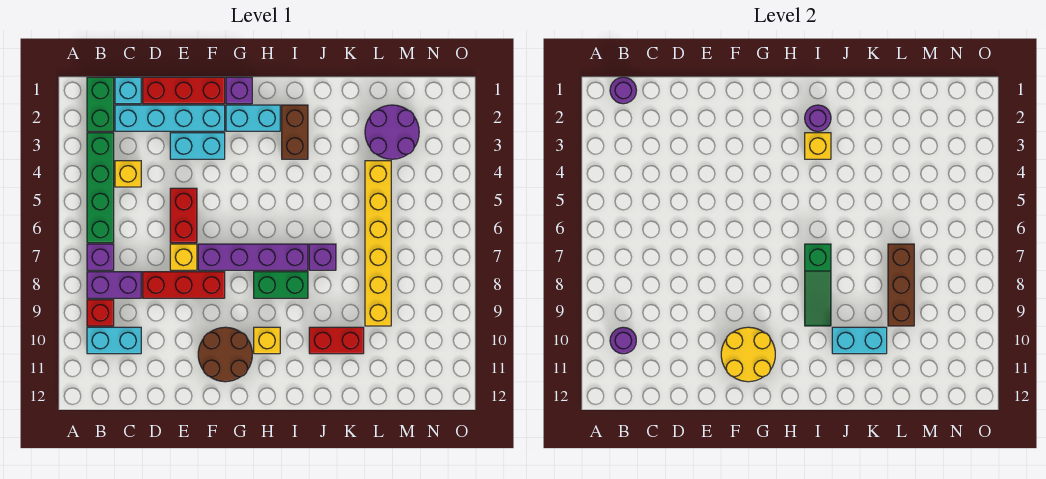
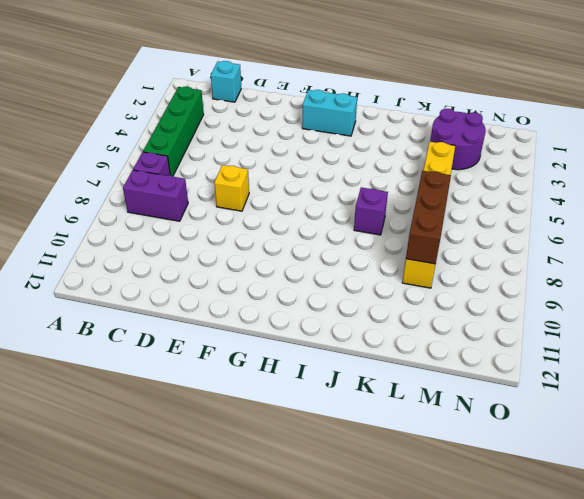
none -> green 1x2 brick [87,77,114,131]
none -> red 1x1 brick [87,300,114,326]
none -> cyan 1x2 brick [87,327,141,354]
none -> cyan 1x4 brick [115,105,225,131]

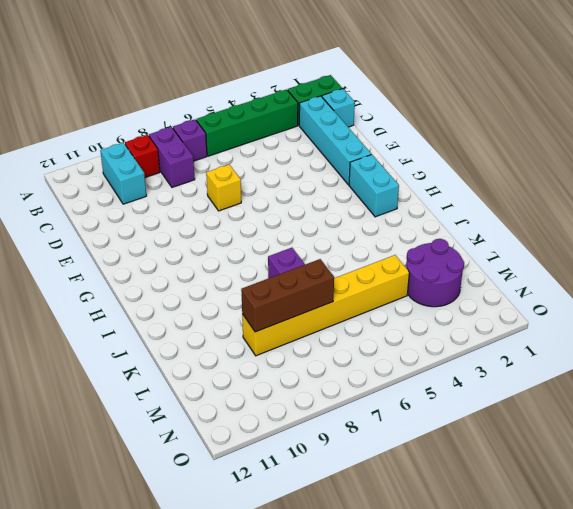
none -> yellow 1x1 brick [115,161,141,187]
none -> red 1x3 brick [143,77,225,104]
none -> red 1x3 brick [143,272,225,298]
none -> cyan 1x2 brick [170,133,225,159]

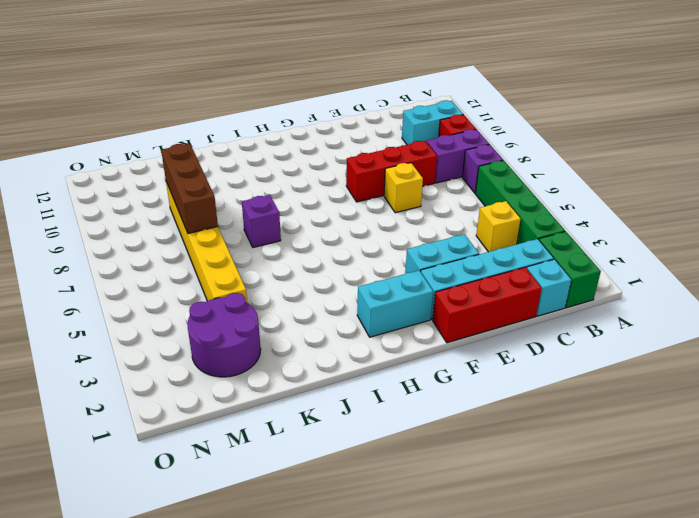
none -> red 1x2 brick [170,188,197,243]
none -> purple 1x4 brick [198,244,308,270]
none -> brown 2x2 round brick [198,327,252,382]
none -> purple 1x1 brick [226,77,252,104]

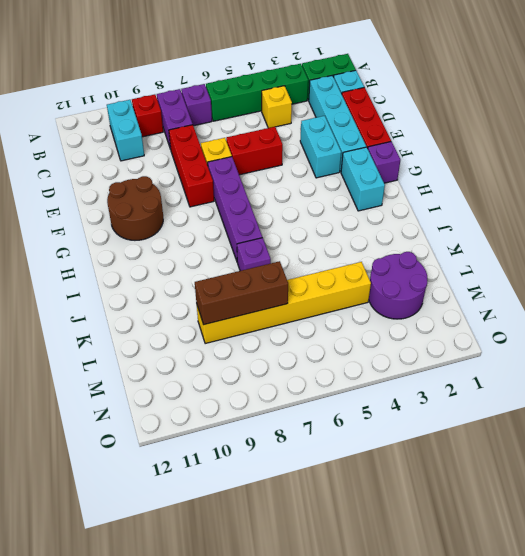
none -> green 1x2 brick [254,272,308,298]
none -> yellow 1x1 brick [254,327,280,354]
none -> brown 1x2 brick [282,105,308,159]
none -> red 1x2 brick [309,327,364,354]

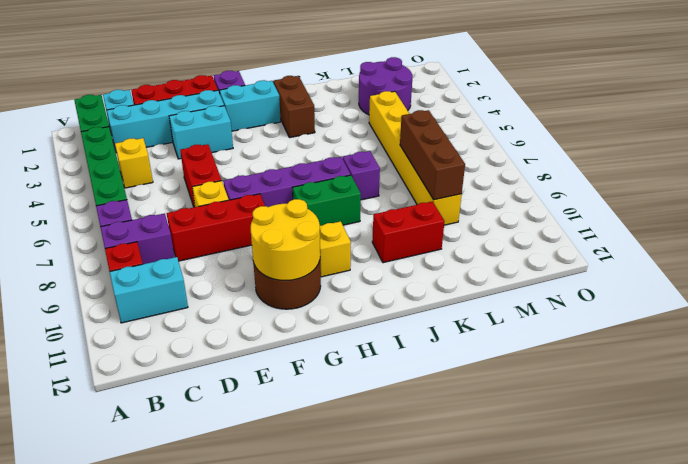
none -> purple 1x1 round brick [610,77,636,104]
none -> purple 1x1 round brick [610,327,636,354]
none -> purple 1x1 round brick [805,105,831,131]
none -> yellow 1x1 brick [805,133,831,159]

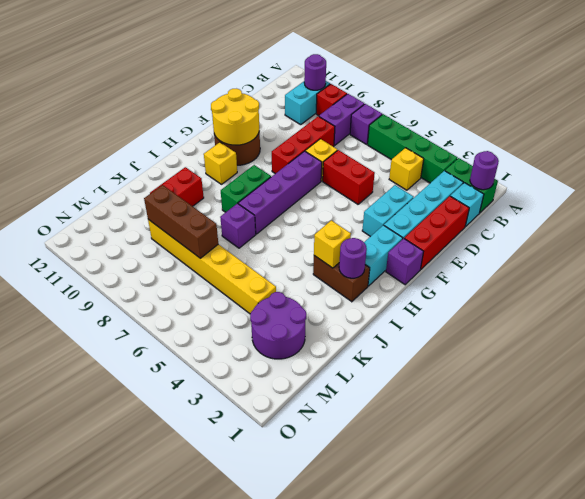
none -> green 1x3 slope [805,244,831,326]
none -> cyan 1x2 brick [832,327,887,354]

